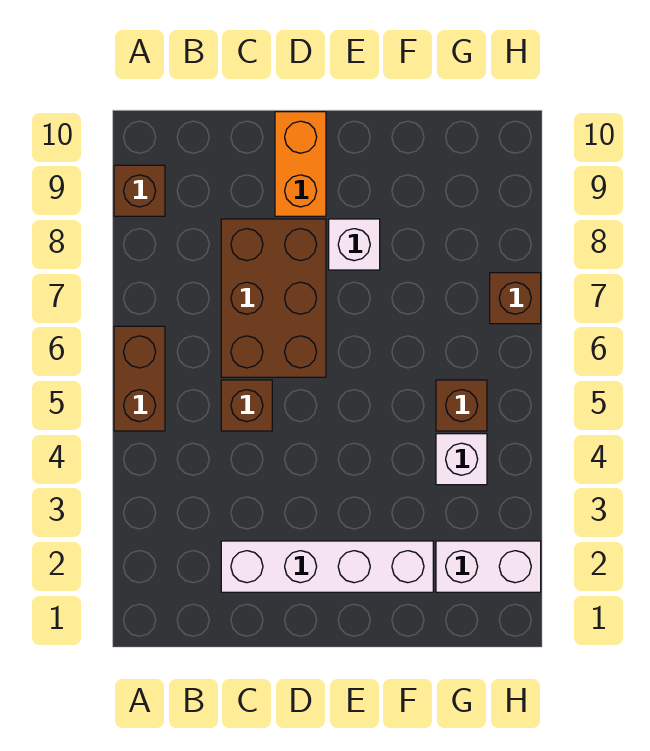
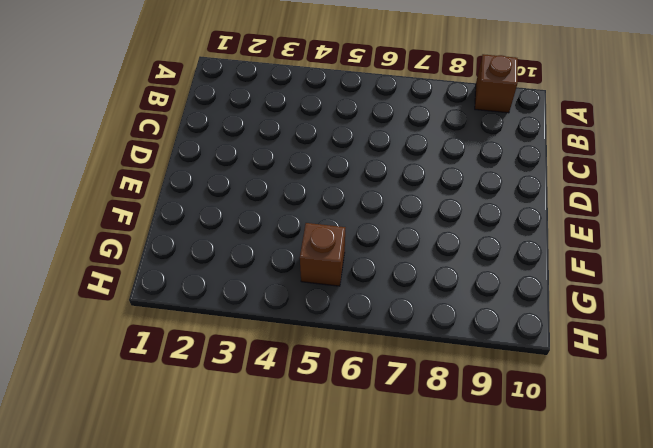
none -> brown 1x2 brick [114,326,165,431]
none -> white 1x4 brick [221,541,433,592]

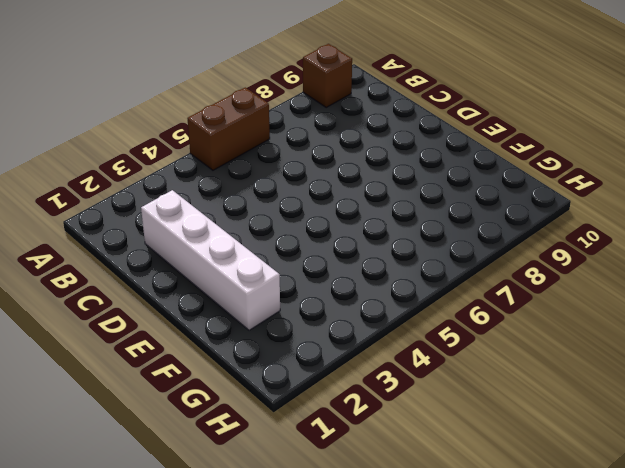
none -> brown 1x1 brick [221,380,272,431]
none -> brown 2x3 brick [221,219,326,377]

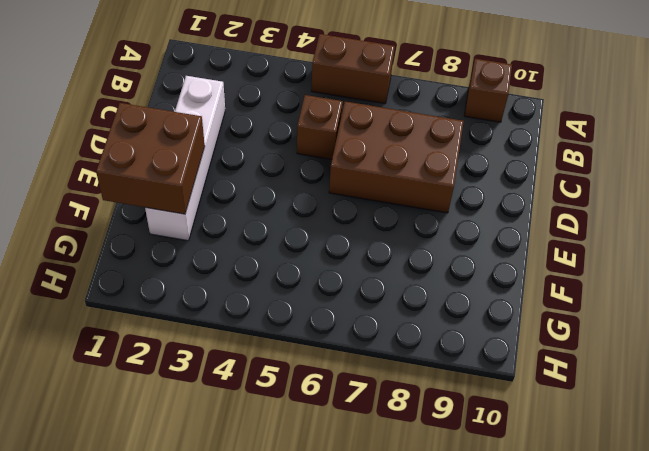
brown 2x2 brick [96,103,205,214] -> none
none -> orange 1x2 brick [275,112,326,216]
none -> white 1x1 brick [329,219,380,270]

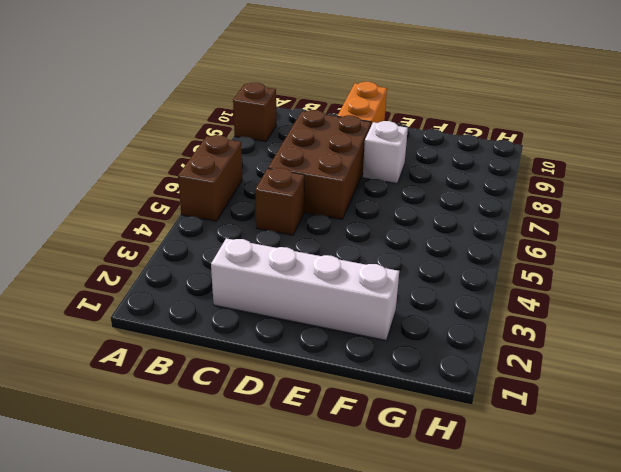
none -> white 1x2 brick [436,541,541,592]
none -> white 1x1 brick [436,434,487,485]

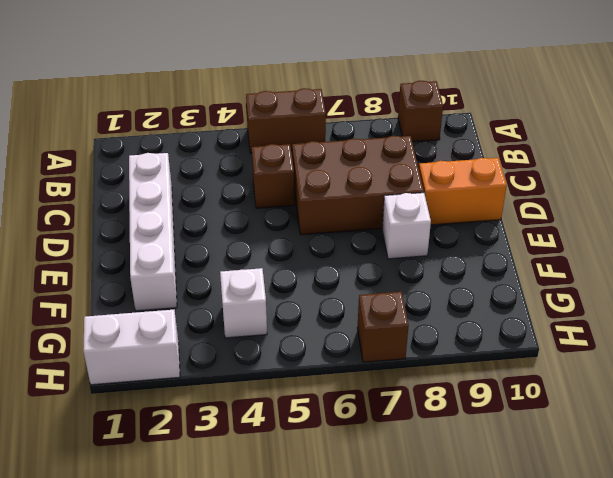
white 1x2 brick [83,310,180,385] -> white 1x2 brick turned to [436,541,541,592]
none -> brown 1x1 brick [436,380,487,431]

